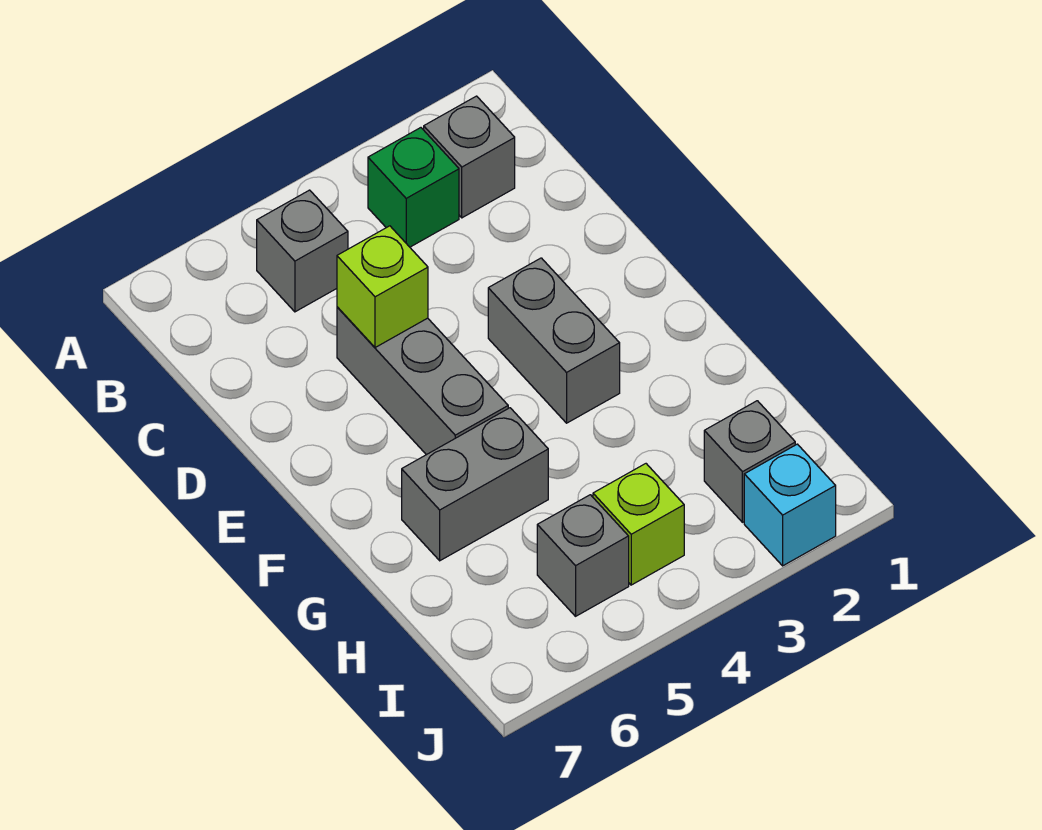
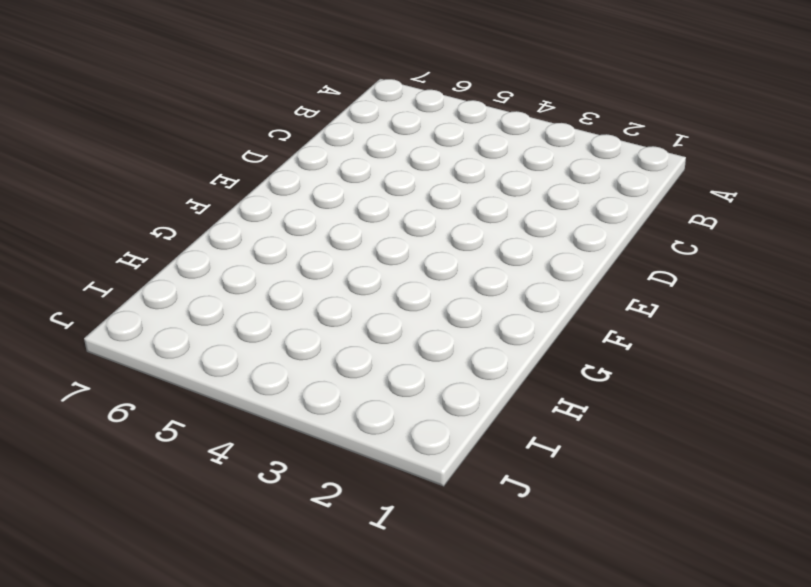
none -> grey 1x1 brick [424,96,515,218]
none -> green 1x1 brick [368,128,459,247]

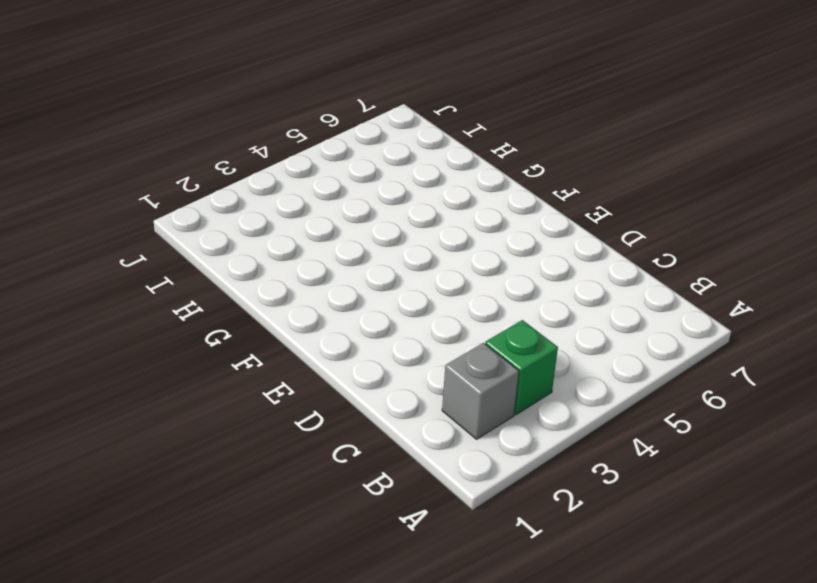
none -> grey 1x1 brick [257,190,348,312]
none -> grey 1x3 brick [337,307,508,455]

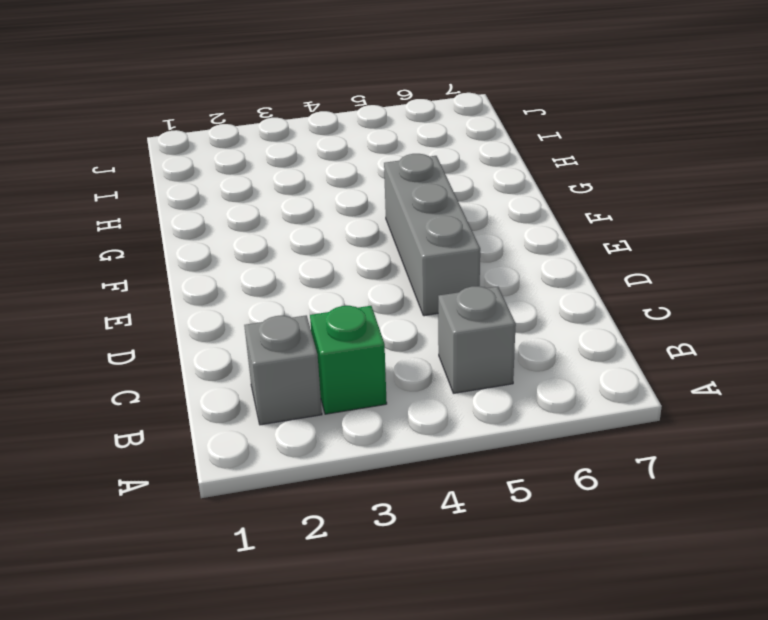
none -> grey 1x2 brick [488,258,620,423]
none -> grey 1x2 brick [402,408,548,561]

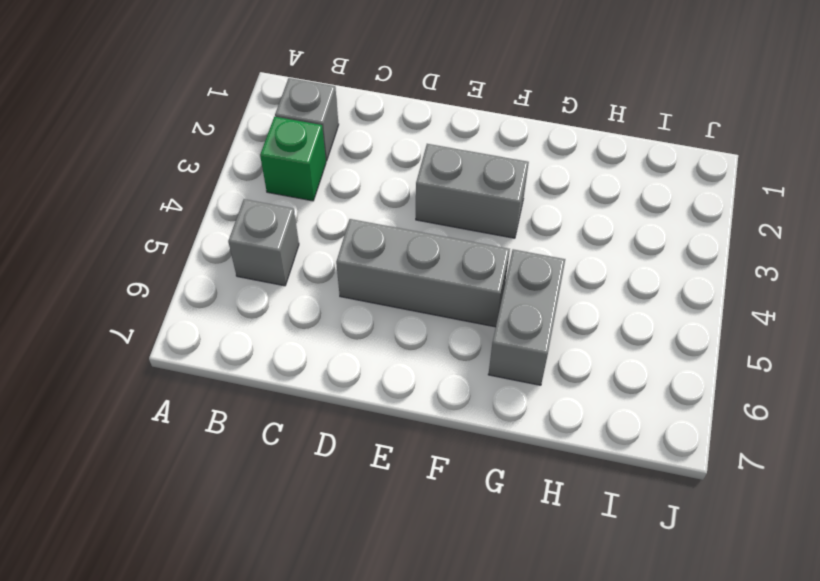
none -> grey 1x1 brick [704,401,795,522]
none -> lime 1x1 brick [593,464,684,585]

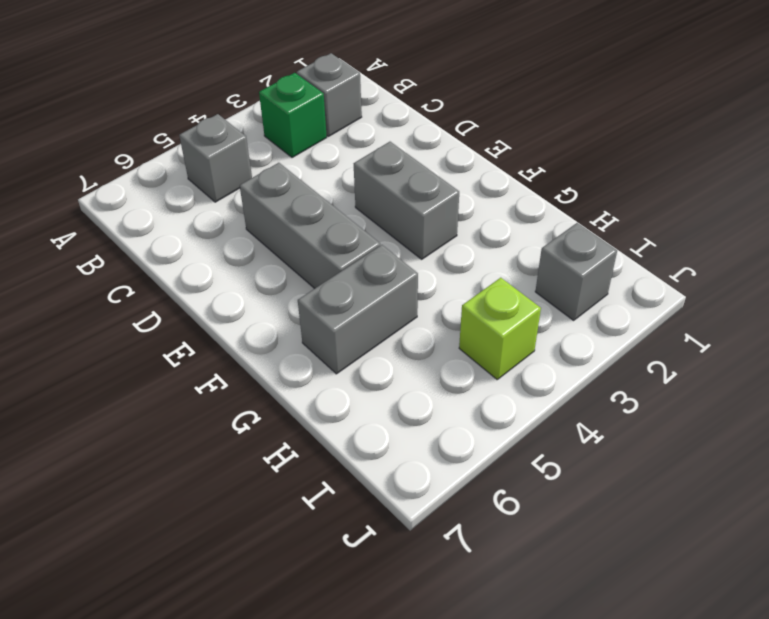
none -> grey 1x1 brick [537,495,629,616]
none -> cyan 1x1 brick [744,444,836,566]

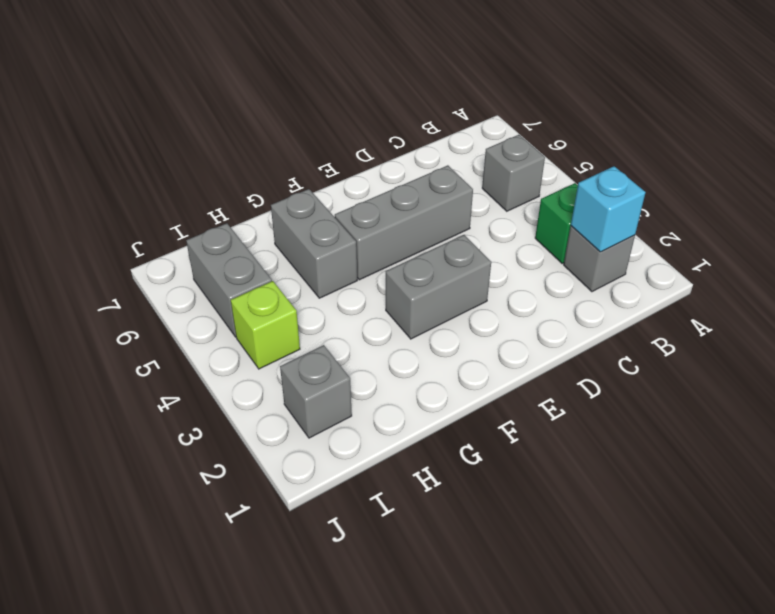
cyan 1x1 brick [571,166,645,252] -> cyan 1x1 brick moved to [744,444,836,566]
grey 1x2 brick [186,223,272,337] -> grey 1x1 brick [537,495,629,616]
none -> lime 1x1 brick [337,226,428,348]

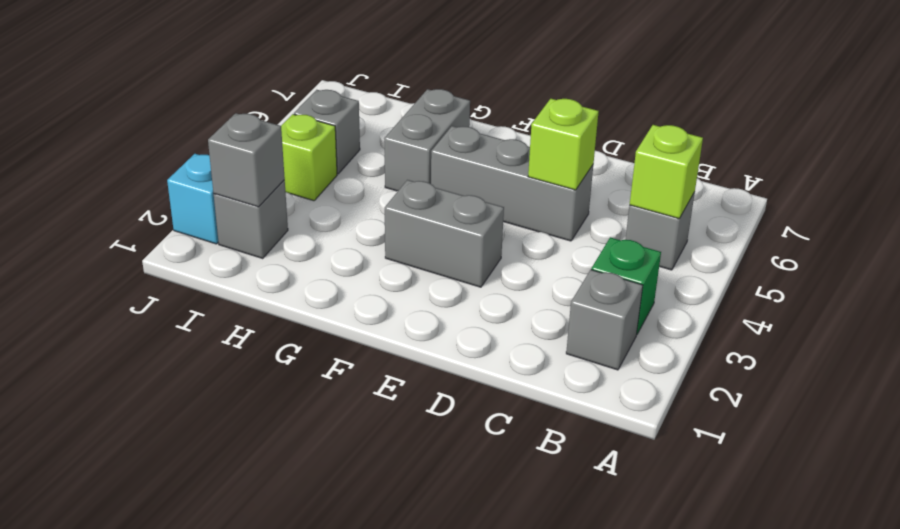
lime 1x1 brick [630,125,703,219] -> none
grey 1x1 brick [208,113,285,207] -> none

